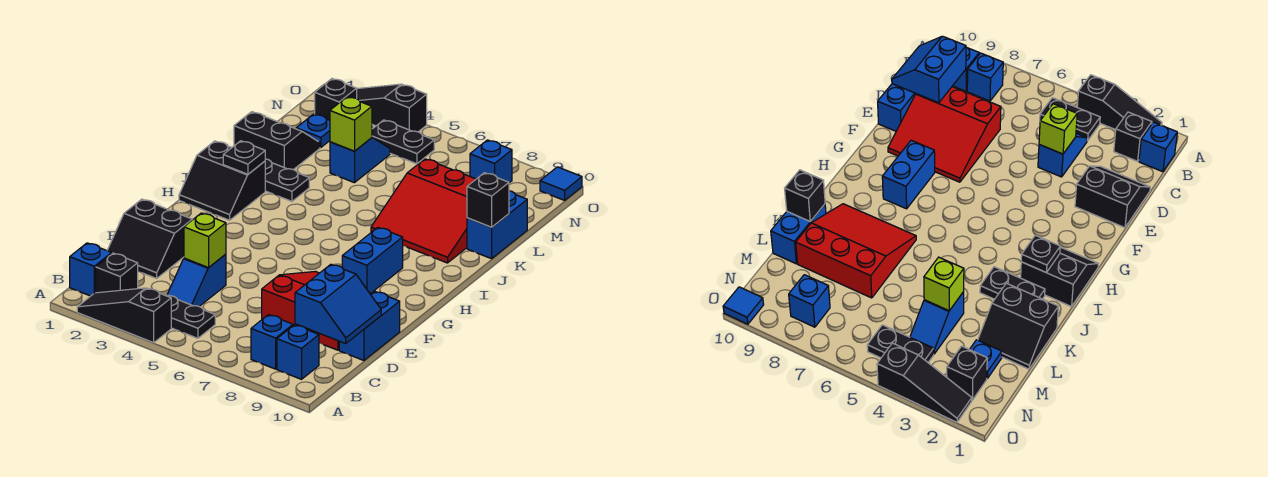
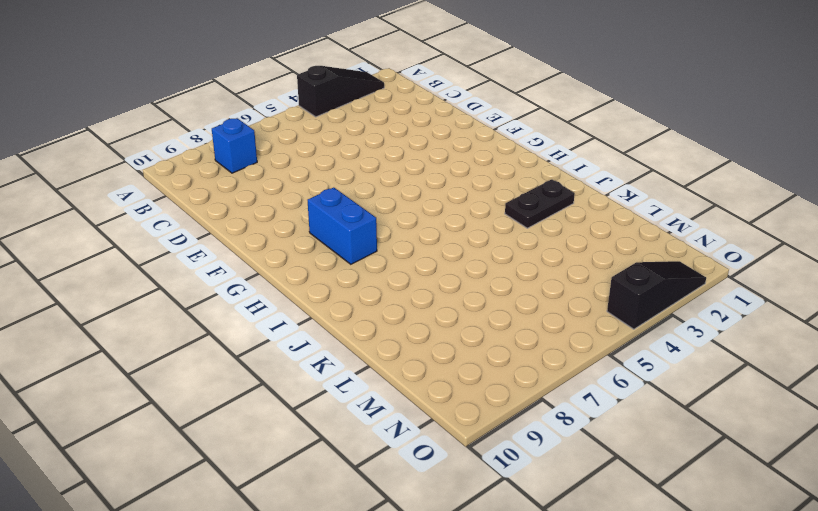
none -> blue 1x1 brick [70,243,112,296]
none -> black 1x1 brick [96,253,138,293]
none -> black 1x2 plate [165,295,215,338]

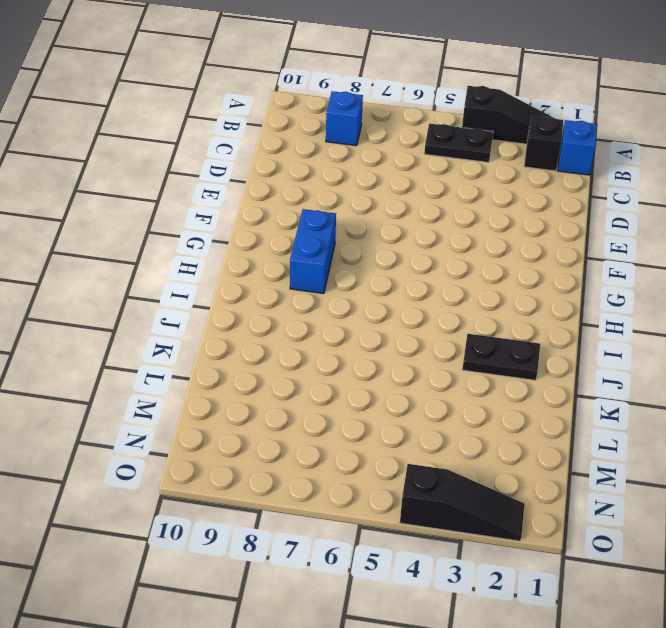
none -> blue 1x1 brick [277,325,319,379]
none -> blue 1x2 slope [167,254,226,306]
none -> black 2x2 slope [107,199,192,278]

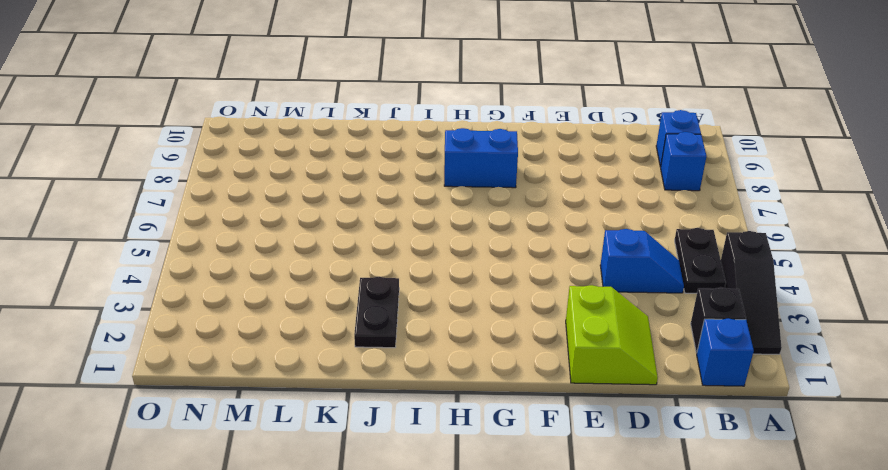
lime 2x2 slope [566,285,658,385] -> black 2x2 slope [107,199,192,278]
none -> red 3x3 slope [262,271,371,350]
none -> blue 1x2 brick [339,292,400,360]
none -> black 2x2 slope [179,141,265,220]

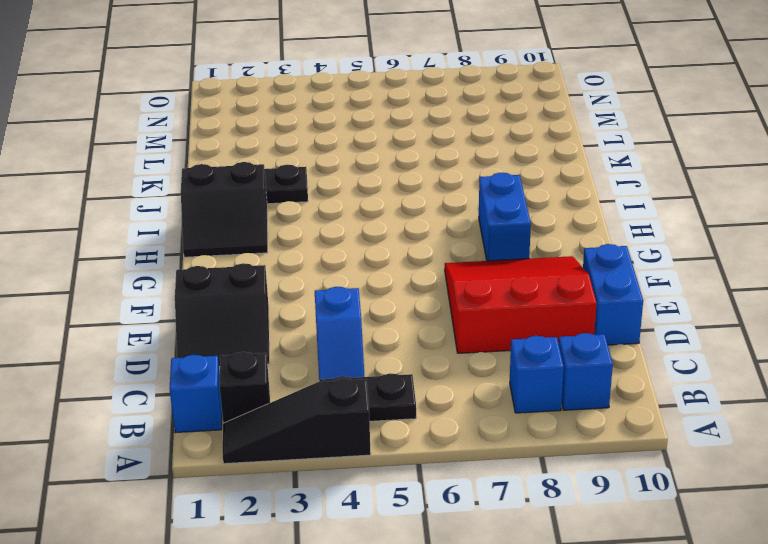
none -> red 3x3 slope [371,159,476,263]
none -> black 2x2 slope [234,112,320,170]
none -> blue 1x2 brick [467,191,527,259]

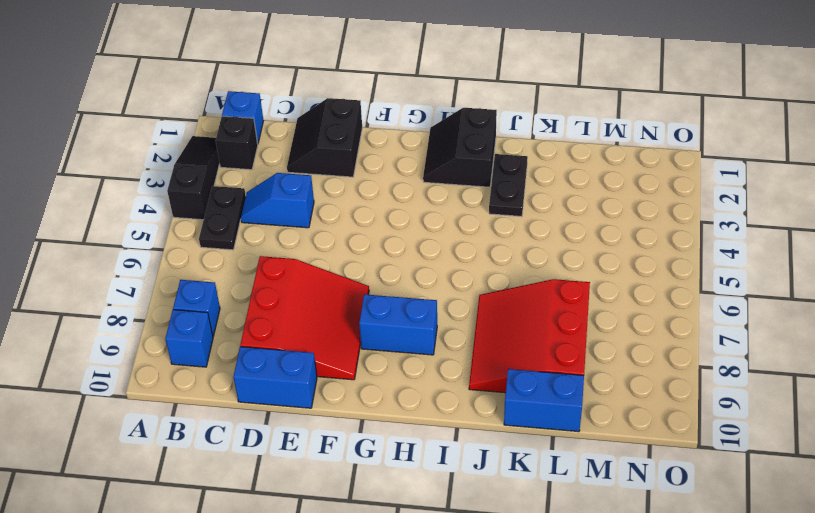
none -> black 2x2 slope [234,112,320,170]
none -> blue 1x2 slope [330,138,390,183]
none -> blue 1x1 plate [296,114,330,148]

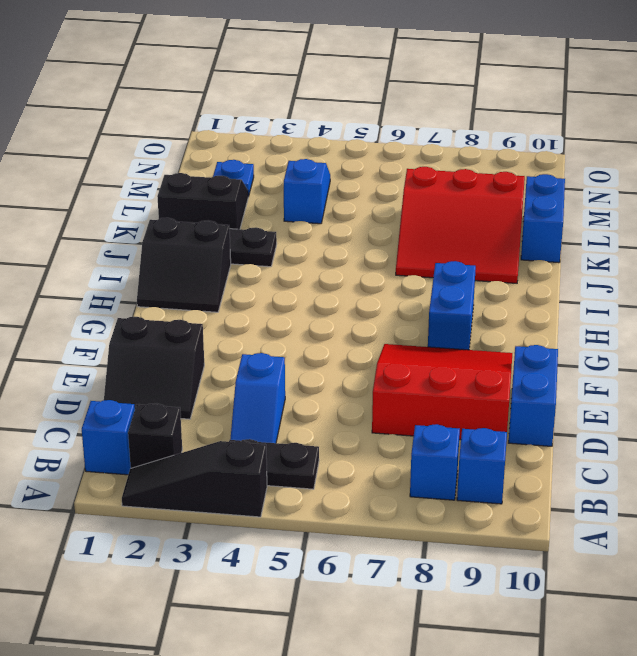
none -> black 1x1 brick [315,79,357,120]
none -> black 1x2 plate [372,120,434,164]
none -> blue 1x1 brick [470,140,512,183]

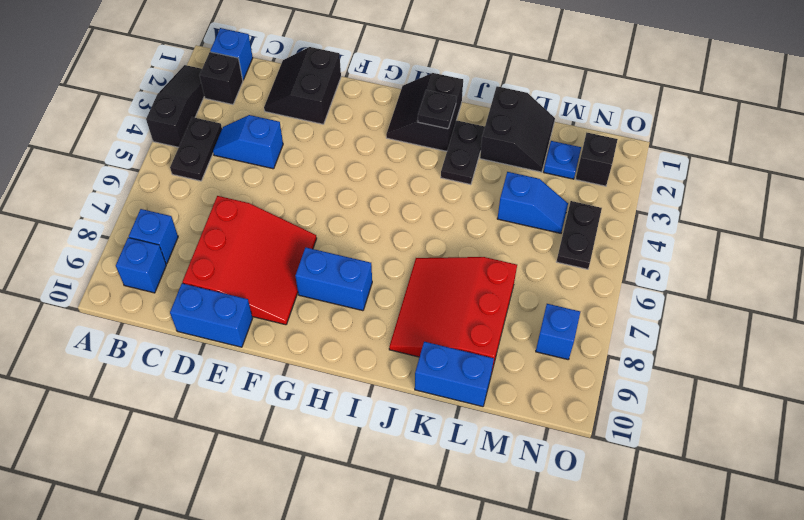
none -> black 1x3 slope [357,84,427,132]
none -> blue 1x1 tile [540,167,582,200]
none -> blue 2x2 slope [295,264,381,344]

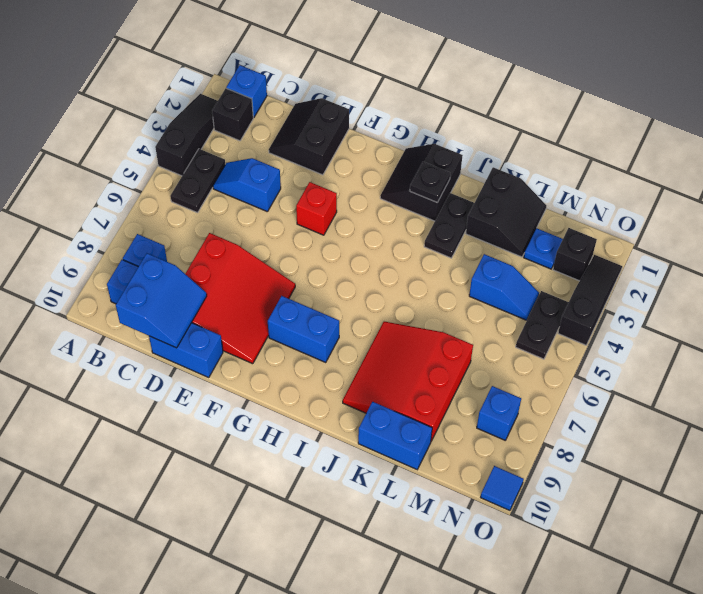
blue 2x2 slope [116,253,207,348] -> blue 2x2 slope turned to [295,264,381,344]
red 1x1 brick [296,182,337,235] -> none
none -> lime 1x1 brick [184,213,226,268]
none -> black 1x1 brick [467,173,509,227]
none -> lime 1x1 brick [330,97,372,151]

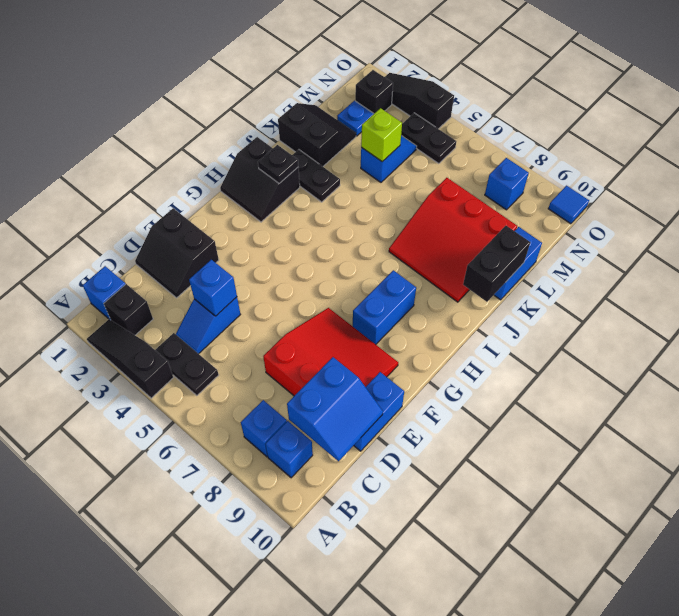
blue 1x1 brick [189,260,237,316] -> lime 1x1 brick [184,213,226,268]
black 1x2 brick [463,226,530,302] -> black 1x1 brick [467,173,509,227]

